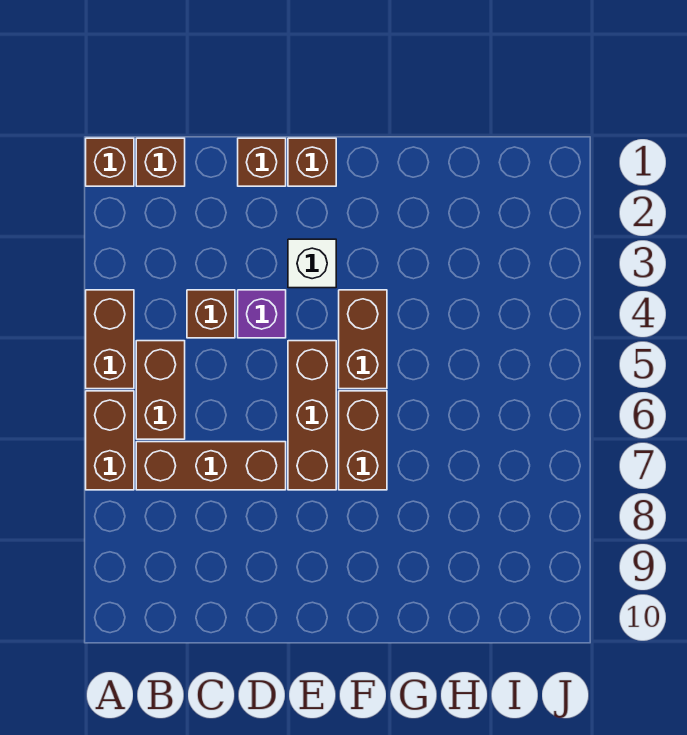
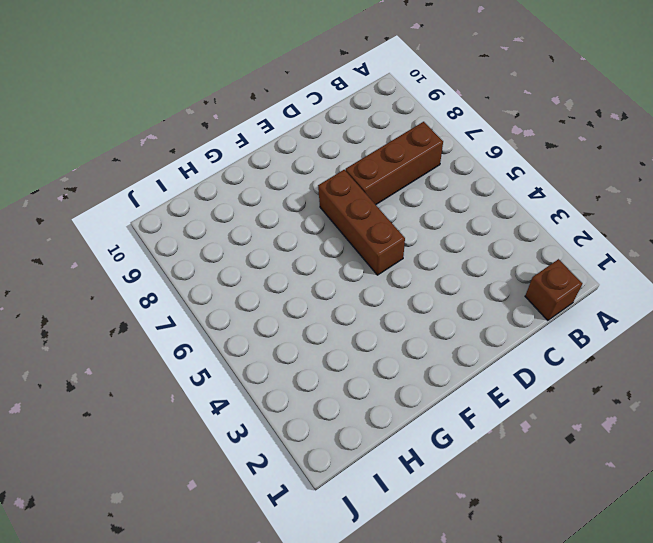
none -> brown 1x1 brick [86,138,134,186]
none -> brown 1x2 brick [86,290,134,389]
none -> brown 1x2 brick [86,391,134,490]

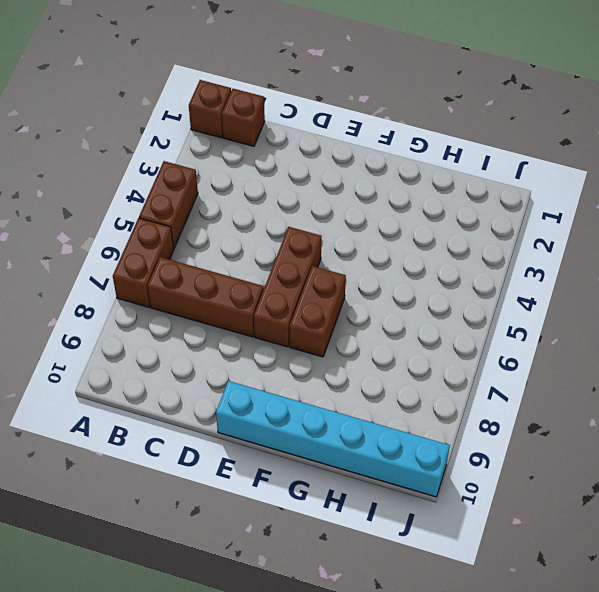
cyan 1x6 brick [216,381,450,497] -> none
none -> brown 1x2 brick [136,341,185,439]
none -> brown 1x1 brick [187,290,235,338]
none -> brown 1x1 brick [238,138,286,186]

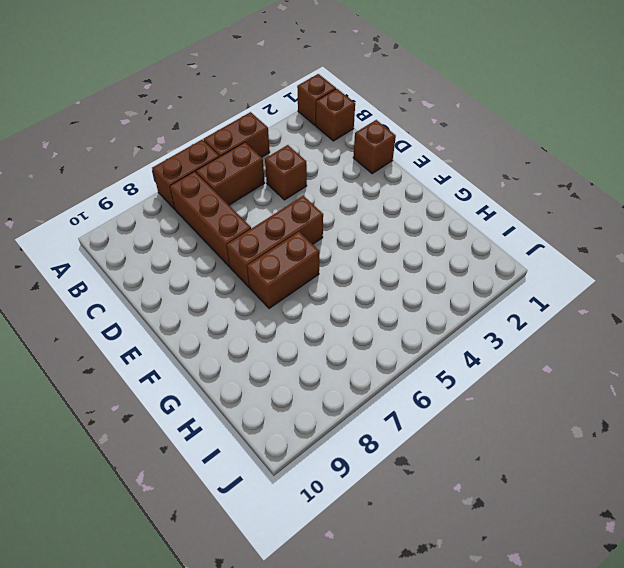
none -> purple 1x1 brick [238,290,286,338]
none -> brown 1x1 brick [288,138,336,186]
none -> white 1x1 brick [288,239,336,288]

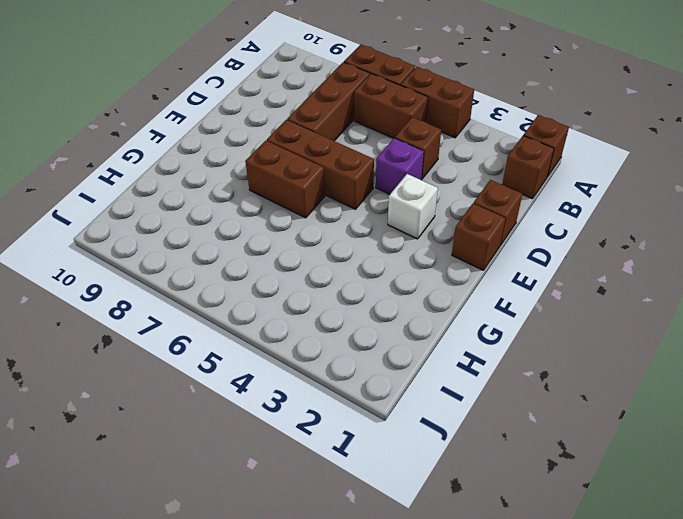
none -> brown 1x2 brick [339,290,387,389]

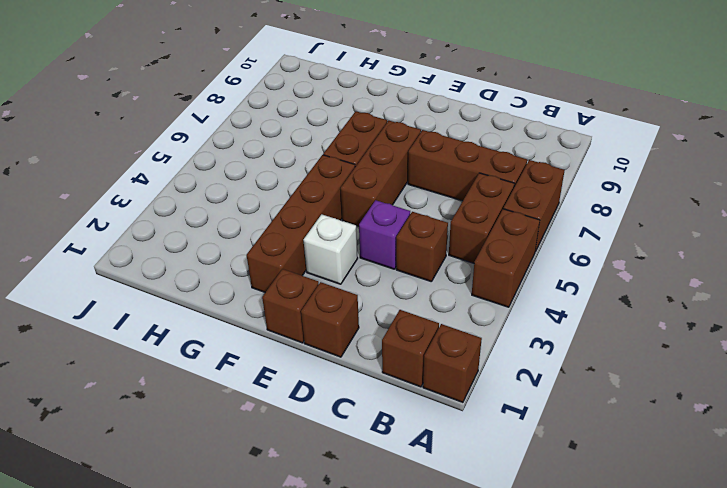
brown 1x4 brick [247,155,355,292] -> brown 1x2 brick [339,290,387,389]

